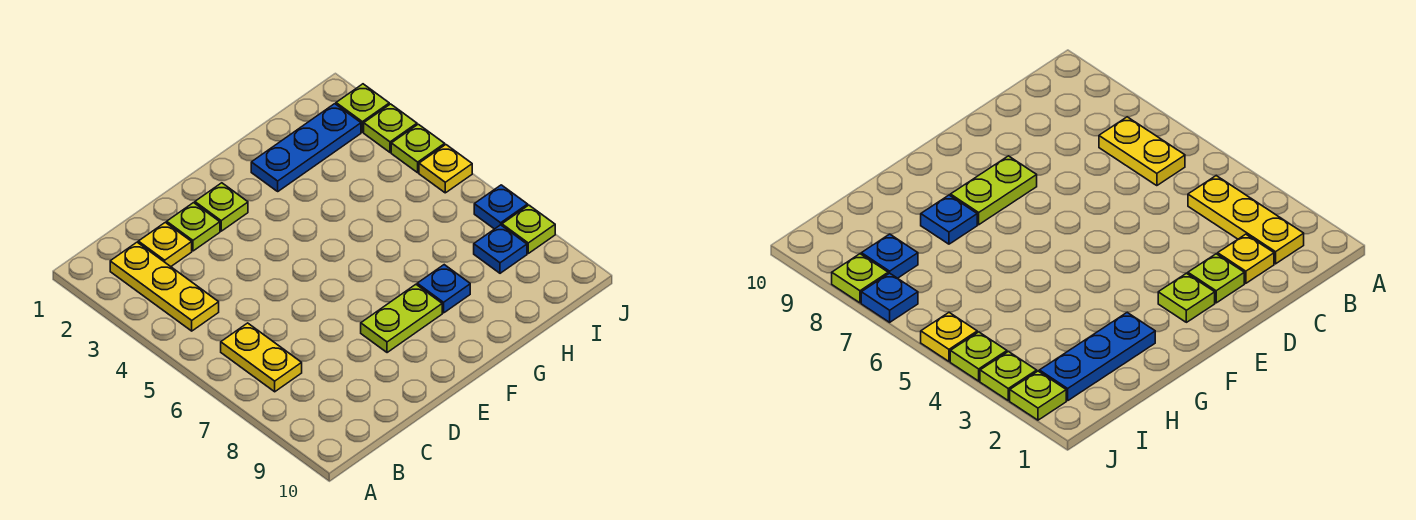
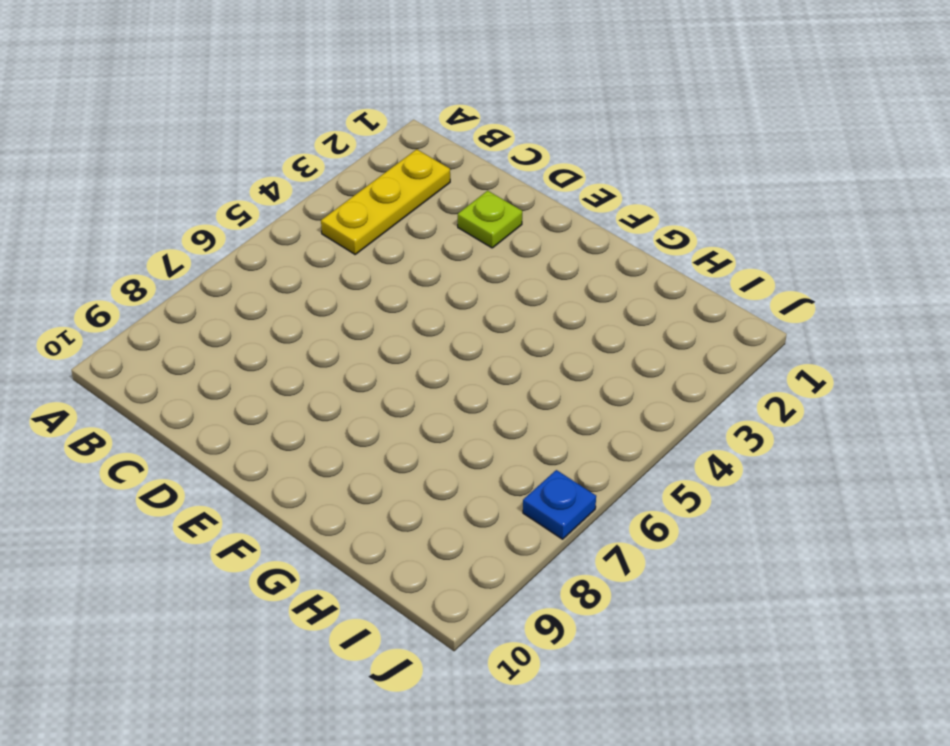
none -> yellow 1x2 plate [221,323,302,392]
none -> yellow 1x1 plate [138,222,192,267]
none -> lime 1x1 plate [195,183,248,231]

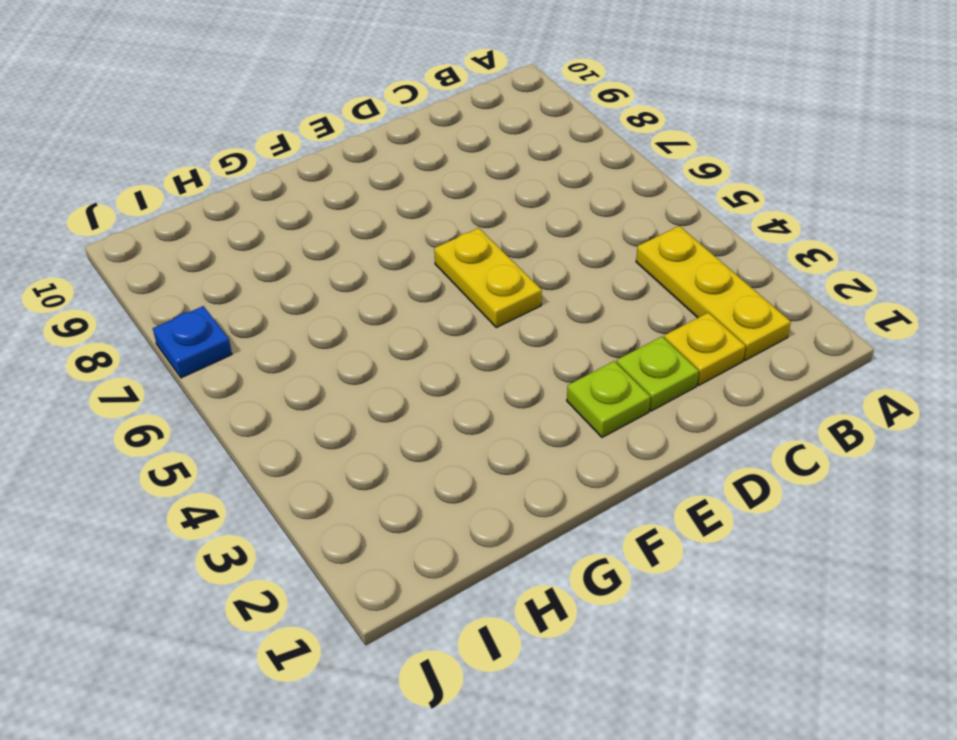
yellow 1x2 plate [434,228,542,328] -> yellow 1x2 plate moved to [221,323,302,392]
none -> lime 1x2 plate [361,284,442,353]
none -> blue 1x3 plate [251,104,361,191]
none -> blue 1x1 plate [417,265,470,313]

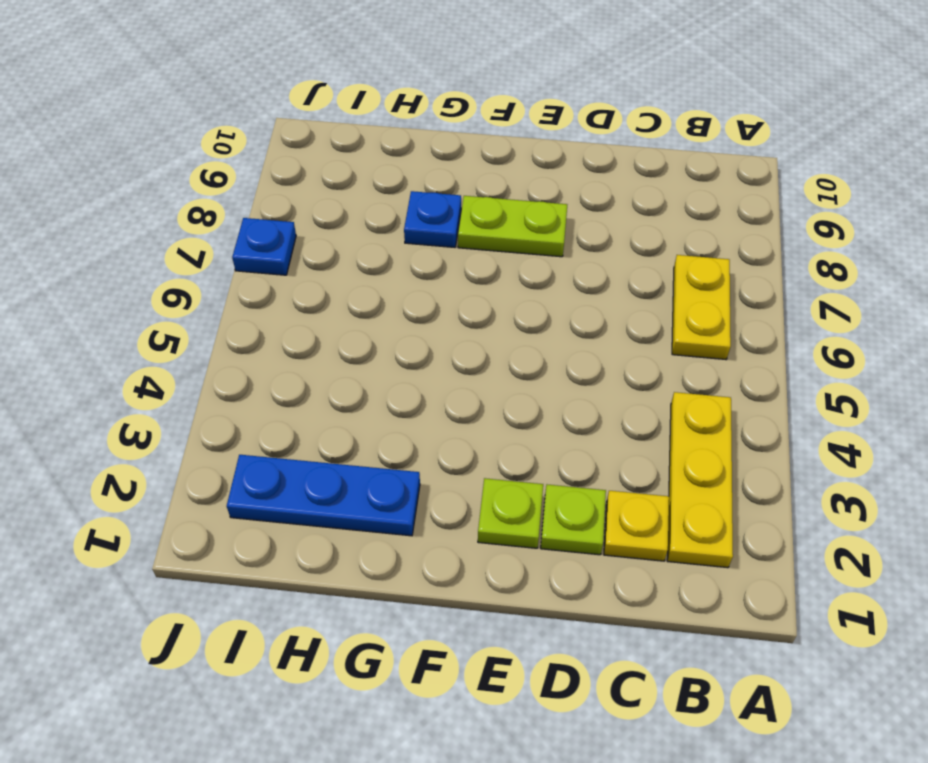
none -> blue 1x1 plate [474,225,527,273]
none -> lime 1x1 plate [336,84,389,132]
none -> lime 1x1 plate [364,104,417,152]

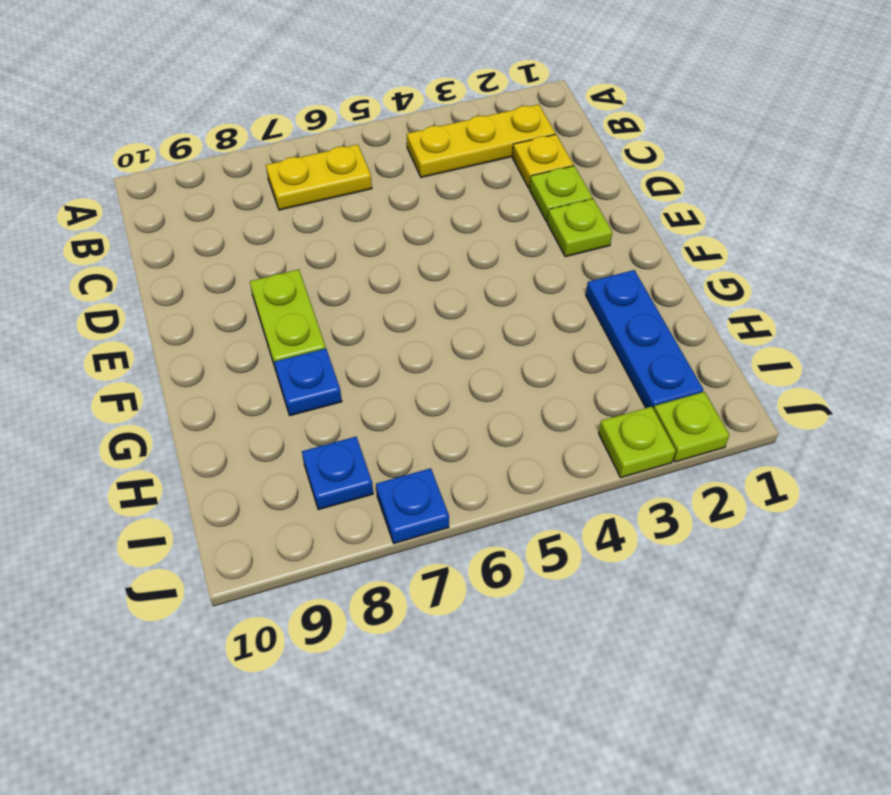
none -> lime 1x1 plate [391,124,445,173]
none -> yellow 1x1 plate [419,145,472,193]
none -> lime 1x1 plate [502,205,555,253]

